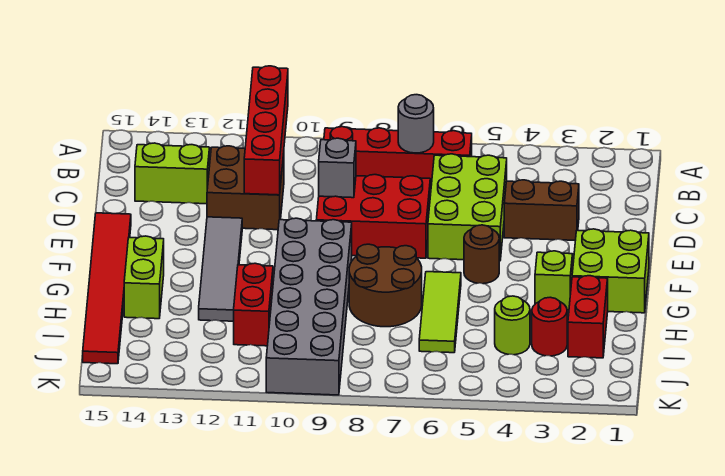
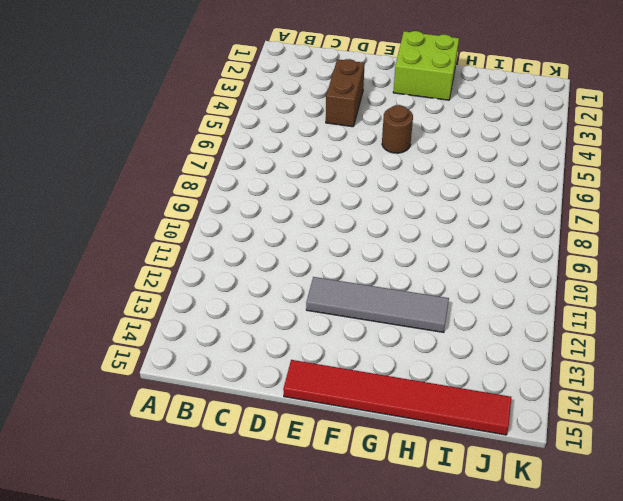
none -> red 1x4 brick [324,127,472,189]
none -> lime 2x3 brick [428,154,507,261]
none -> brown 2x2 brick [207,146,284,230]

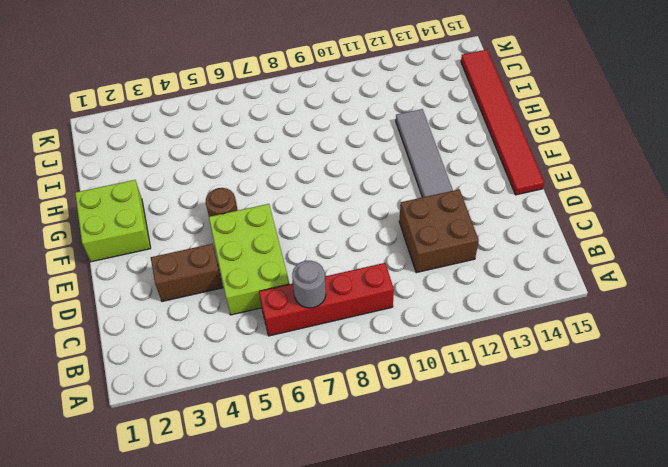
none -> lime 1x2 brick [135,143,210,204]
none -> red 2x3 brick [316,175,430,258]
none -> grey 2x6 brick [266,218,352,395]

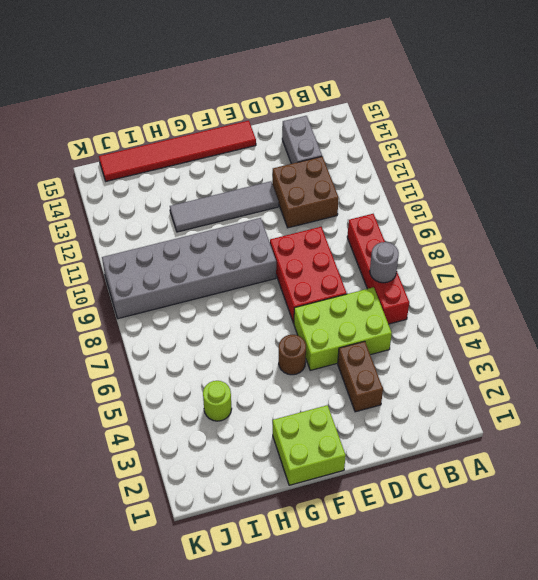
grey 1x2 brick [282,116,322,164] -> lime 1x2 brick [135,143,210,204]
none -> lime 1x1 brick [535,251,573,310]
none -> lime 1x3 tile [419,272,461,353]
none -> brown 2x2 round brick [349,244,422,327]

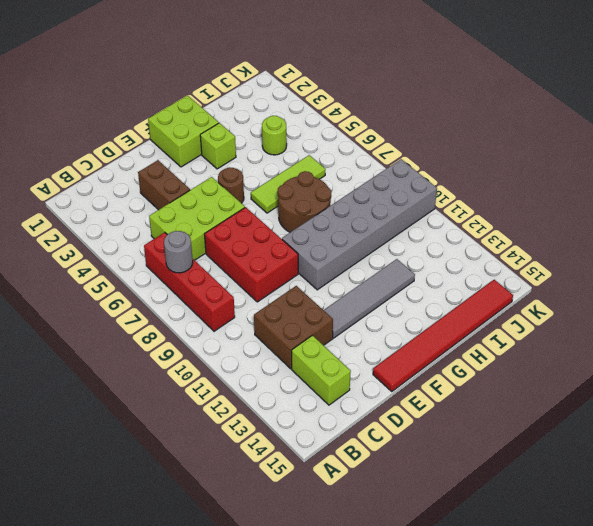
none -> lime 1x2 brick [124,236,164,319]
none -> red 1x2 brick [568,276,608,358]
none -> red 1x2 brick [234,263,273,346]

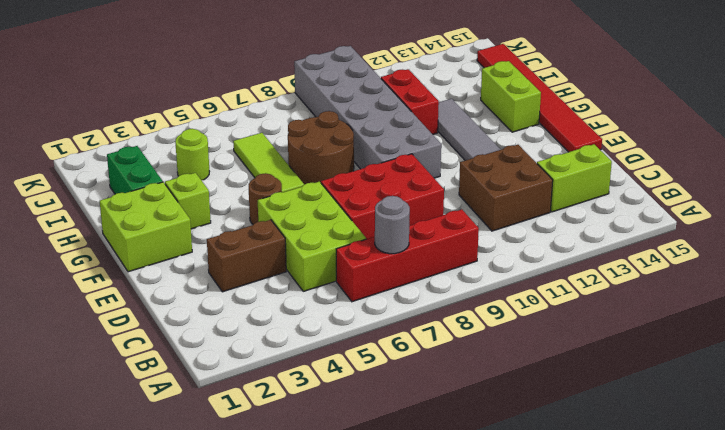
green 1x2 brick [107,146,163,194] -> red 1x2 brick [568,276,608,358]
none -> red 1x1 round brick [532,297,567,356]
none -> red 1x4 brick [244,66,288,195]
none -> grey 1x1 brick [319,138,356,198]

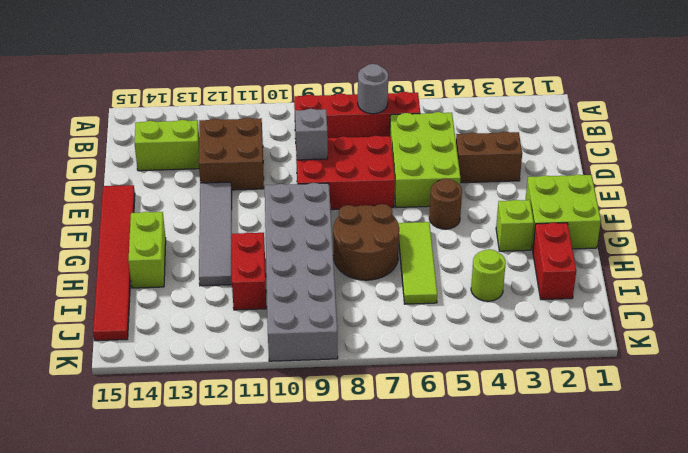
none -> red 1x1 round brick [532,297,567,356]
none -> red 1x4 brick [244,66,288,195]

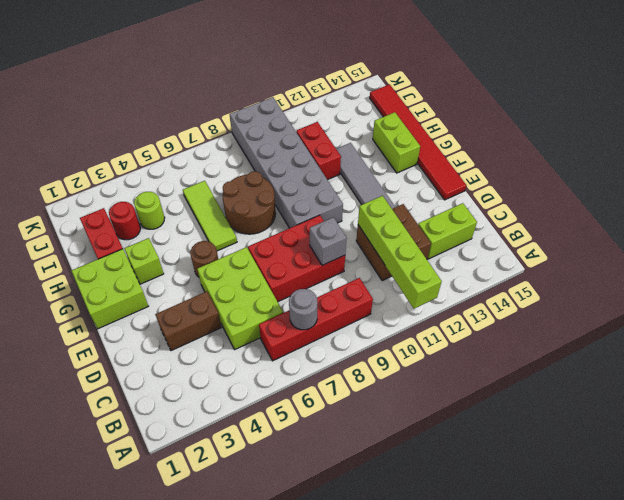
lime 1x4 brick [358,196,442,309] -> red 1x4 brick [244,66,288,195]

